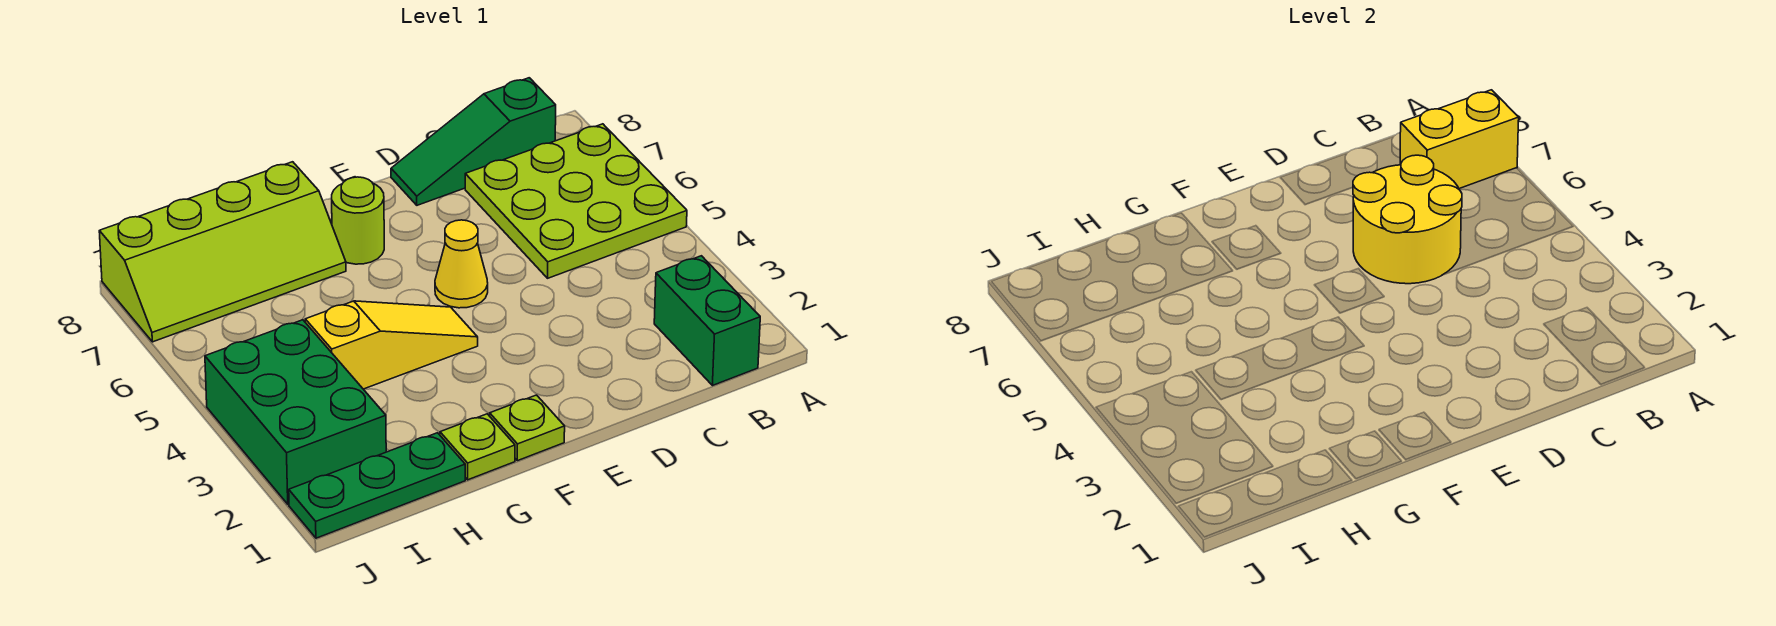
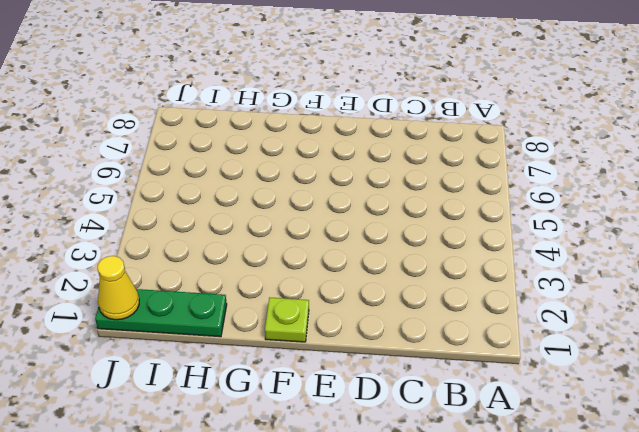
yellow 1x1 cone [98,256,139,320] -> yellow 1x1 cone moved to [435,220,488,308]
none -> lime 3x3 plate [465,124,687,278]
none -> green 1x2 brick [654,256,760,386]
none -> green 1x3 slope [391,78,556,205]

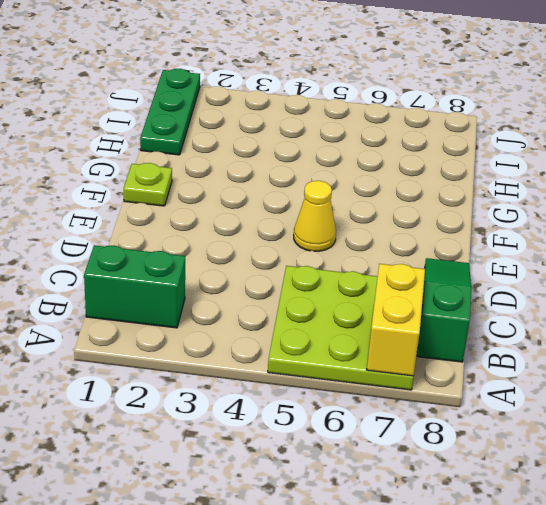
none -> yellow 1x3 slope [305,301,478,389]
none -> lime 1x1 round brick [332,177,384,264]
none -> lime 1x1 plate [440,414,515,480]

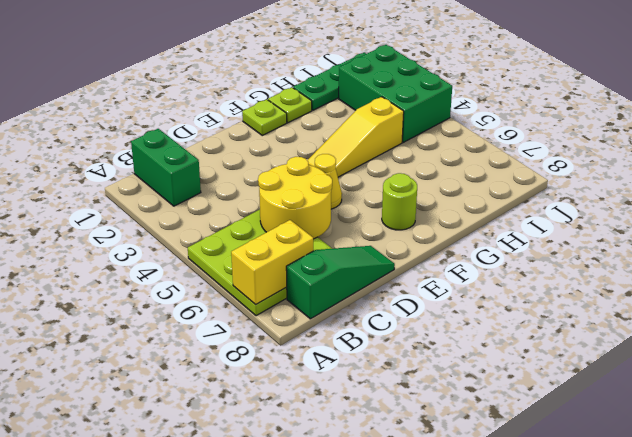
none -> lime 2x4 slope [99,162,346,342]

